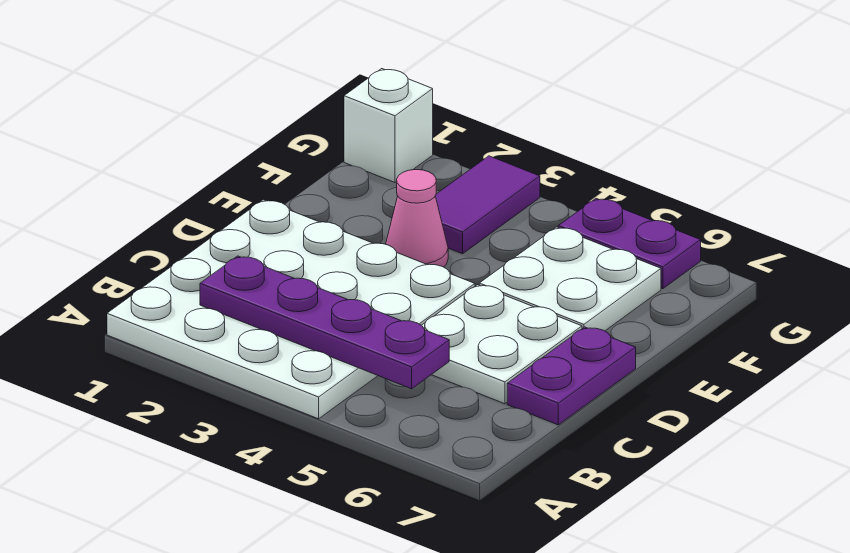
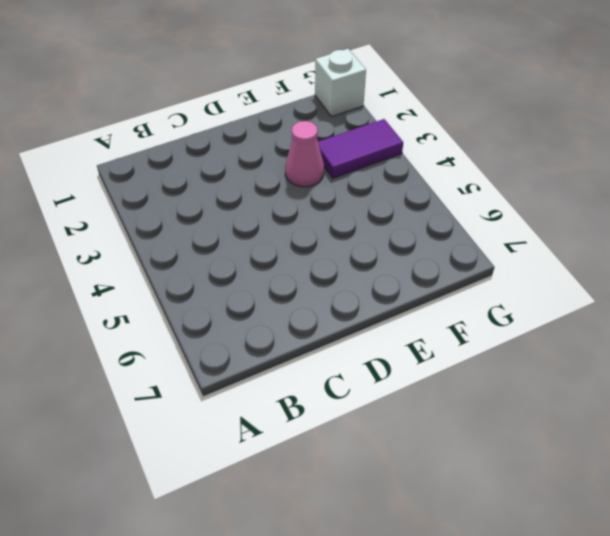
none -> white 4x4 plate [107,200,475,419]
none -> white 2x2 plate [422,285,582,404]

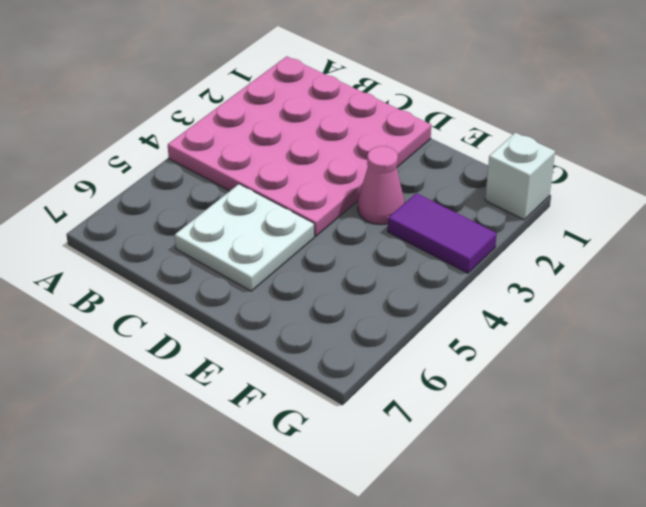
pink 4x4 plate [168,56,431,236] -> white 4x4 plate [107,200,475,419]
none -> purple 1x2 plate [507,327,636,425]
none -> white 2x2 plate [479,227,661,331]

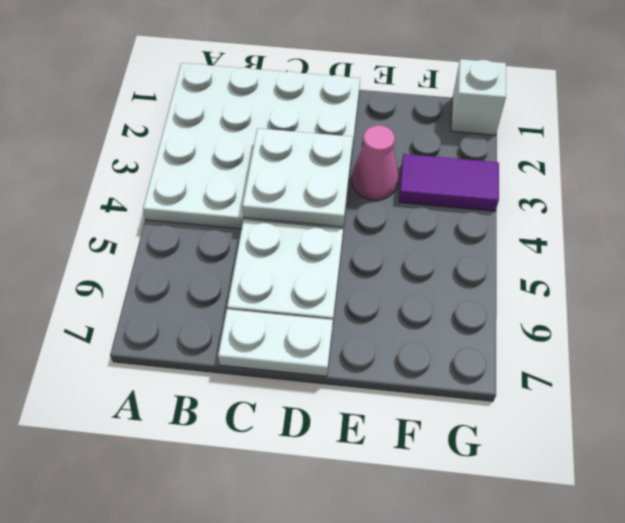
white 2x2 plate [242,128,353,227] -> white 2x2 plate moved to [479,227,661,331]
white 1x2 plate [218,309,333,376] -> purple 1x2 plate [507,327,636,425]
none -> purple 1x2 plate [558,198,701,289]
none -> purple 1x4 plate [200,256,449,389]

